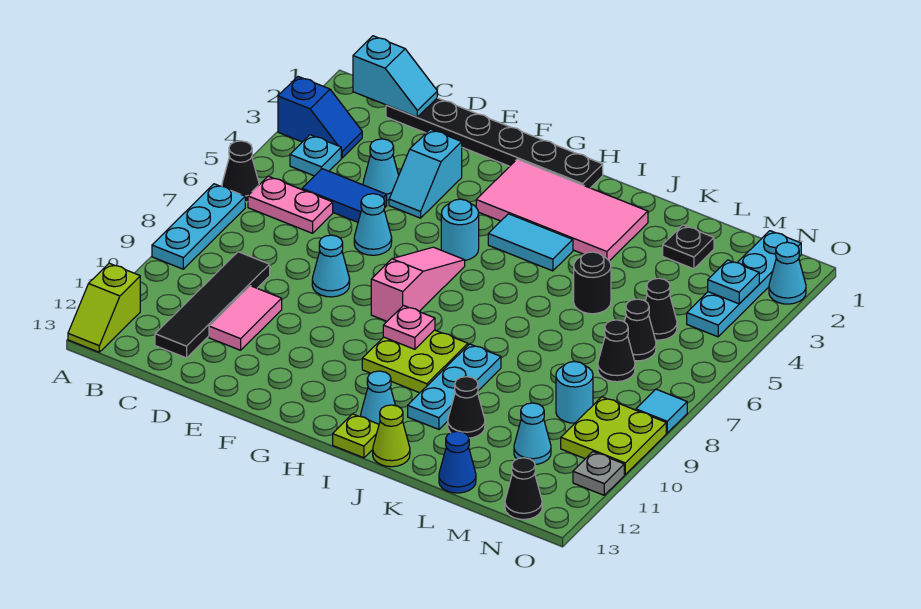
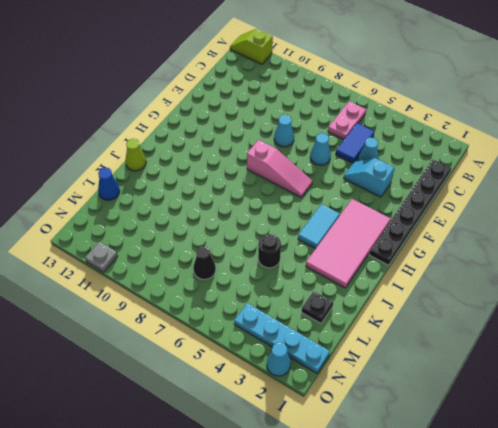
none -> blue 1x2 slope [278,77,362,158]
none -> black 1x1 cone [222,141,259,202]
none -> cyan 1x3 plate [152,184,245,269]
none -> cyan 1x1 plate [290,135,341,176]

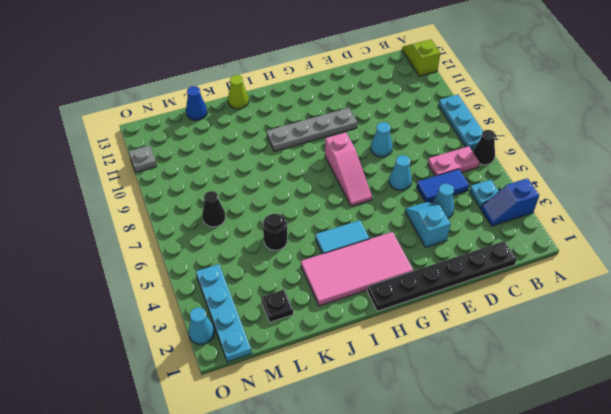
grey 1x4 plate [267,108,357,152] -> lime 2x2 plate [362,330,468,393]
none -> black 1x4 tile [155,252,270,358]
none -> pink 1x2 tile [209,286,282,350]
none -> cyan 1x1 round brick [441,199,479,260]
none -> cyan 1x1 cone [361,371,395,424]

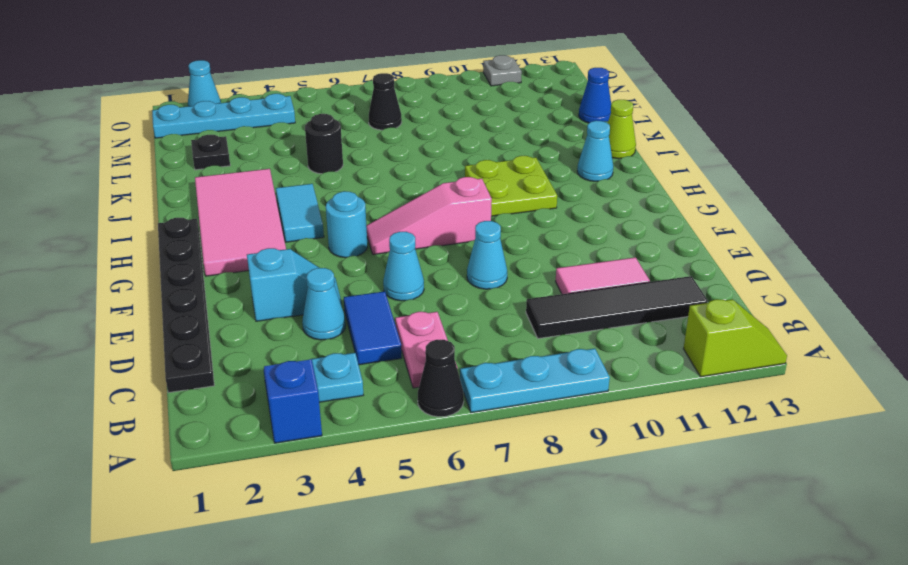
none -> lime 1x1 plate [333,414,379,458]
none -> cyan 1x3 plate [408,344,501,429]
none -> black 1x1 cone [448,377,485,438]
none -> black 1x1 cone [645,278,677,340]

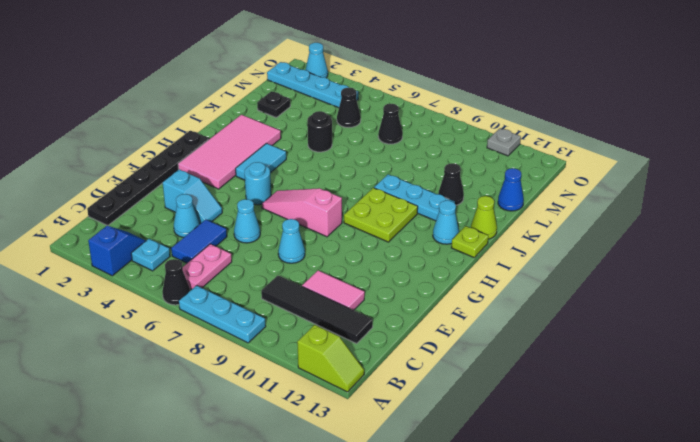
none -> black 1x1 cone [624,299,656,361]
none -> cyan 1x1 round brick [556,361,593,423]
none -> cyan 1x1 cone [514,403,551,464]
none -> lime 2x2 plate [561,397,666,474]

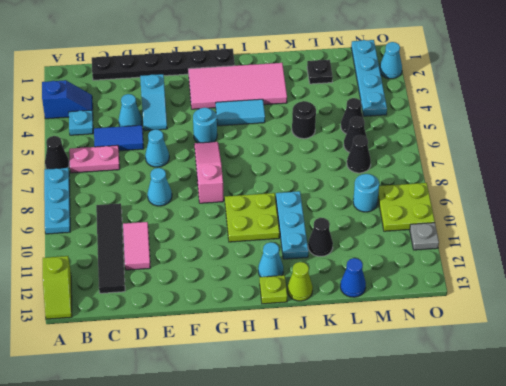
none -> cyan 1x1 cone [514,403,551,464]
none -> black 1x1 cone [505,458,542,519]
none -> cyan 1x1 tile [636,389,687,433]
none -> cyan 1x2 slope [353,36,437,117]

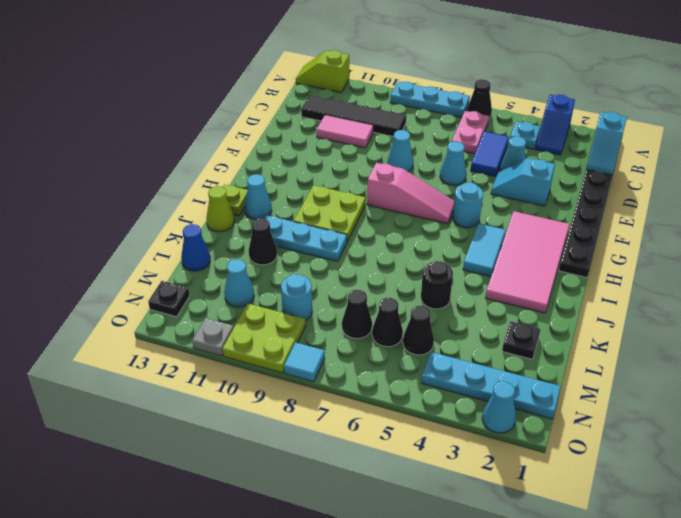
black 1x1 plate [148,281,190,317] -> black 1x1 cone [505,458,542,519]
none -> pink 1x1 plate [383,306,435,349]
none -> cyan 1x1 plate [708,260,759,304]

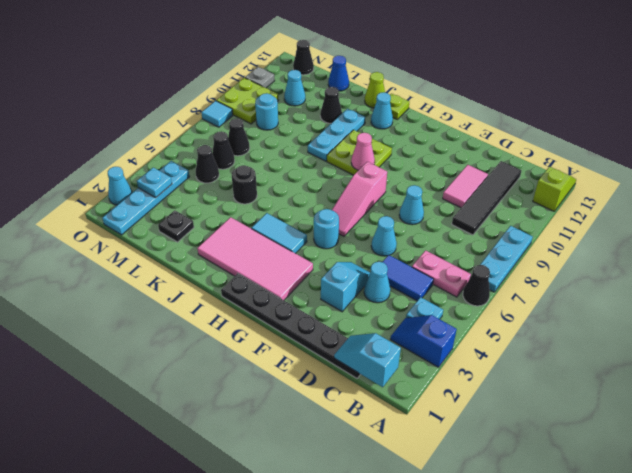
pink 1x1 cone [351,133,375,170] -> pink 1x1 plate [383,306,435,349]

